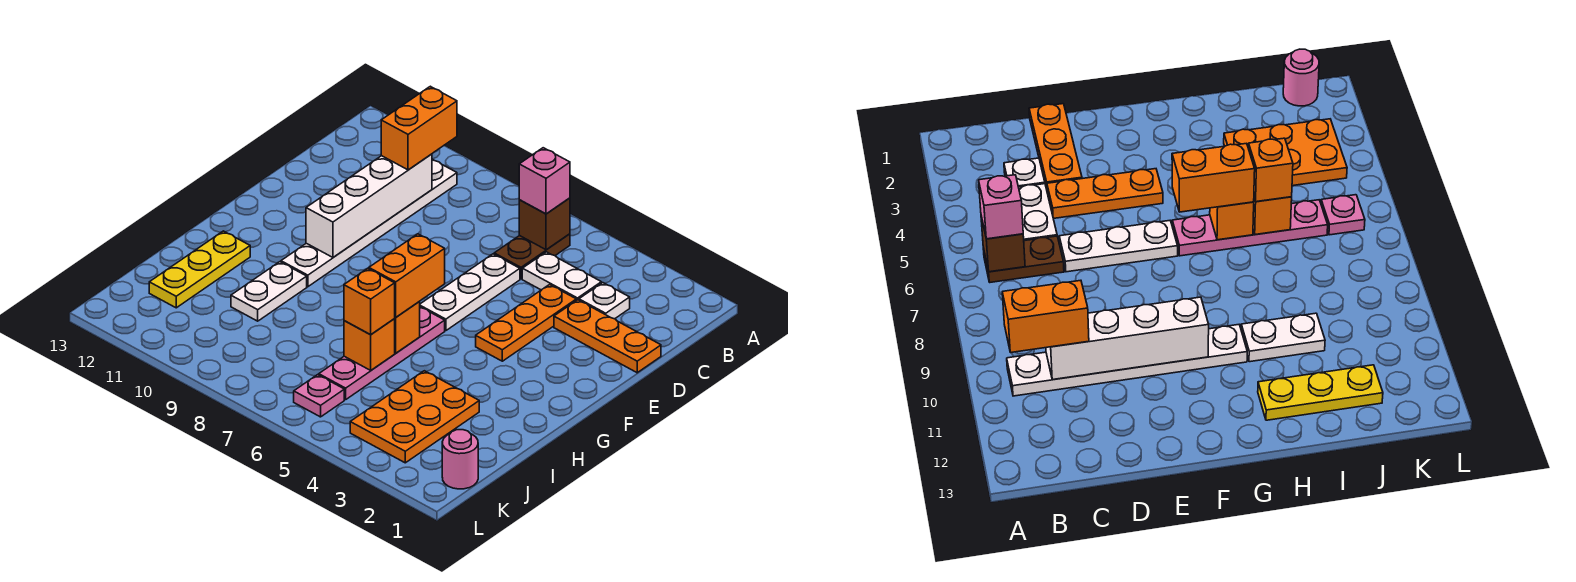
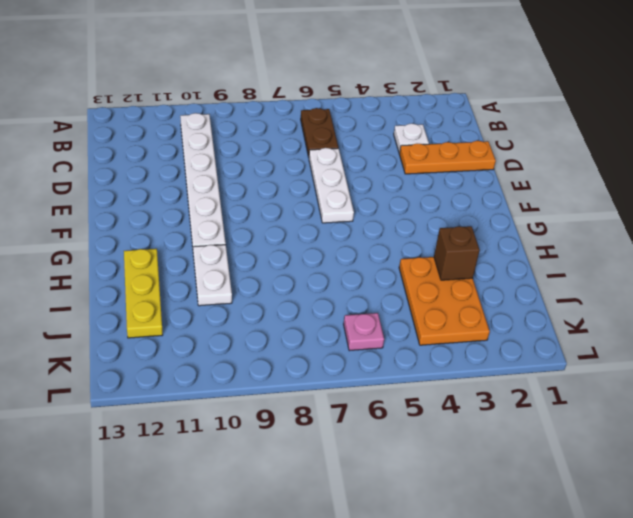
brown 1x1 brick [434,226,480,280] -> brown 1x1 brick moved to [519,198,570,250]
none -> white 1x2 plate [522,252,601,300]
none -> orange 1x3 plate [476,285,576,361]
none -> pink 1x4 plate [319,307,445,400]

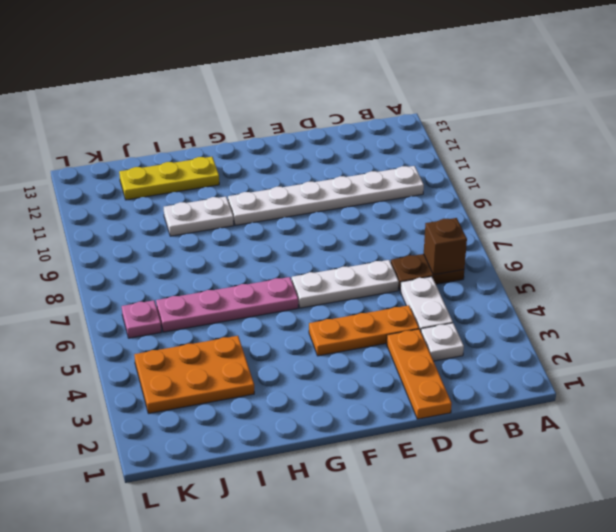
none -> pink 1x1 round brick [442,430,478,489]
none -> white 1x4 brick [306,154,432,257]
none -> orange 1x1 brick [394,302,420,353]

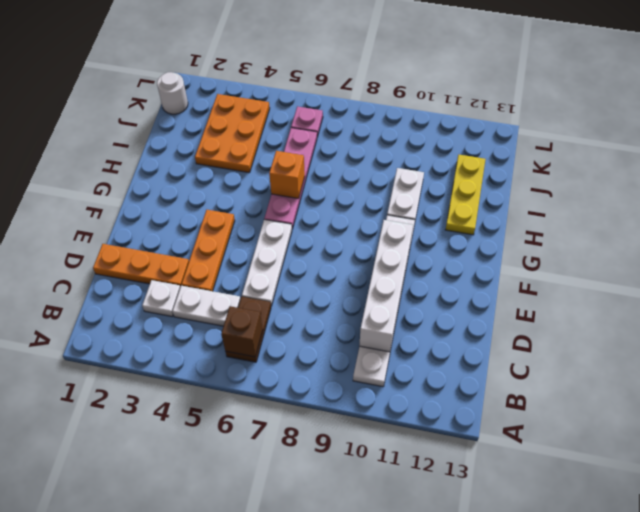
white 1x1 round brick [157,72,188,114] -> pink 1x1 round brick [442,430,478,489]
none -> orange 1x1 brick [344,319,395,370]
none -> pink 1x1 brick [519,148,570,214]
none -> orange 1x2 brick [381,86,457,170]

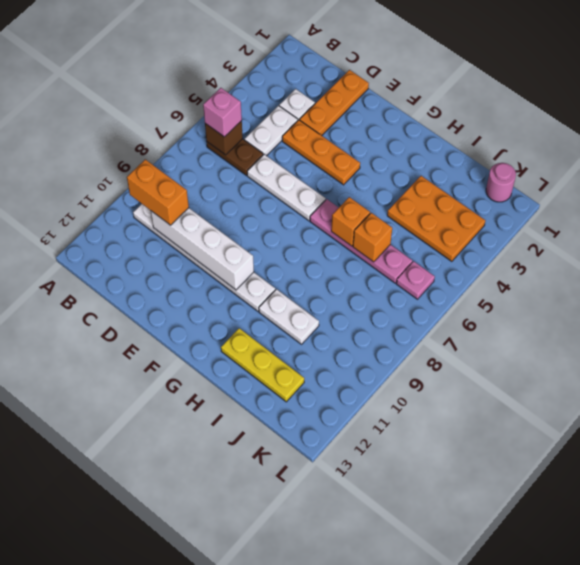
none -> orange 1x2 brick [369,234,445,317]
none -> orange 1x1 brick [344,268,395,335]

